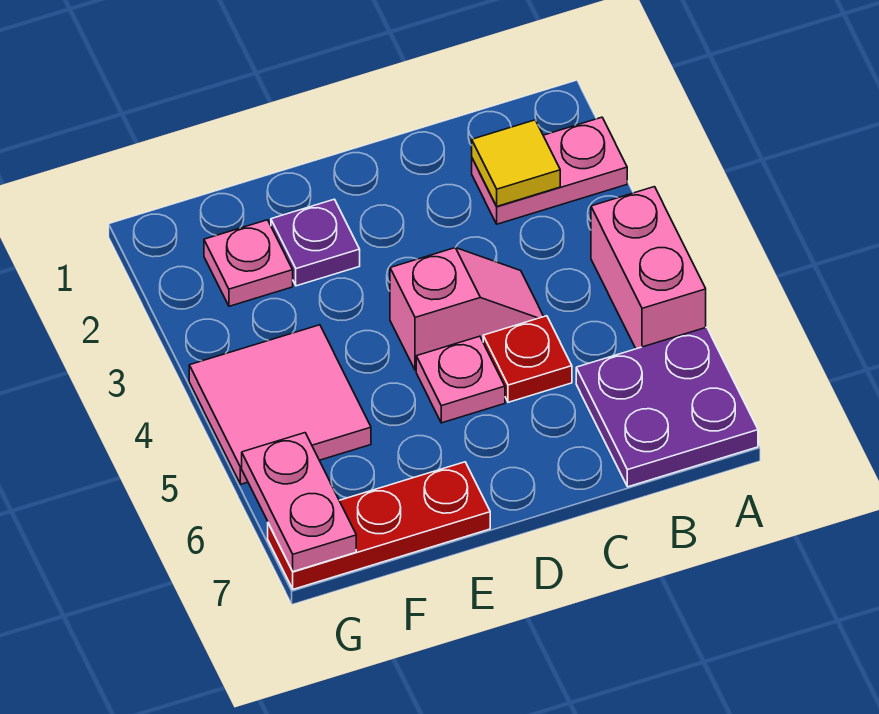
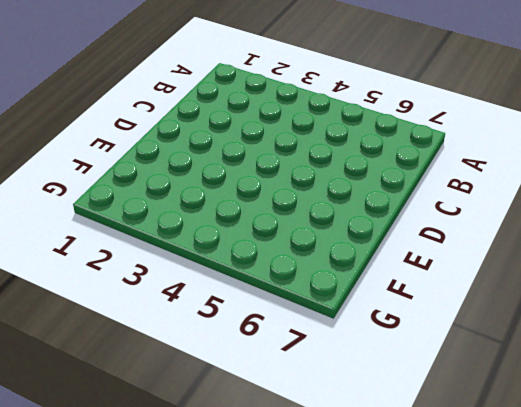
none -> pink 1x2 plate [472,117,627,224]
none -> pink 1x2 brick [591,187,706,349]
none -> purple 2x2 plate [576,327,758,487]

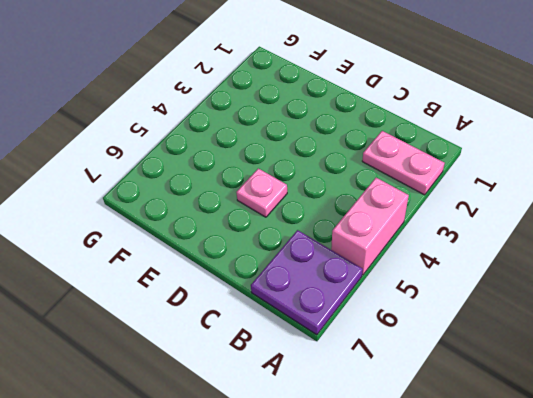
none -> pink 1x2 slope [390,248,544,370]
none -> red 1x1 plate [483,316,572,402]
none -> purple 1x1 plate [271,199,360,286]

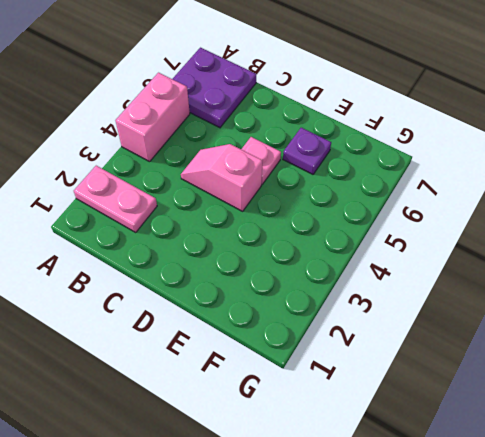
purple 1x1 plate [283,128,331,174] -> purple 1x1 plate moved to [271,199,360,286]
none -> red 1x1 plate [483,316,572,402]
none -> red 1x3 plate [268,462,490,589]
none -> pink 1x1 plate [204,220,293,306]

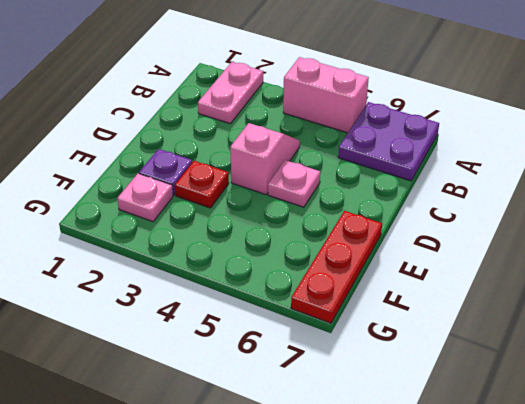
red 1x1 plate [175,161,229,208] -> red 1x1 plate moved to [483,316,572,402]
none -> pink 2x2 tile [189,325,371,484]
none -> yellow 1x1 tile [472,120,560,206]
none -> pink 1x2 plate [242,433,356,572]

